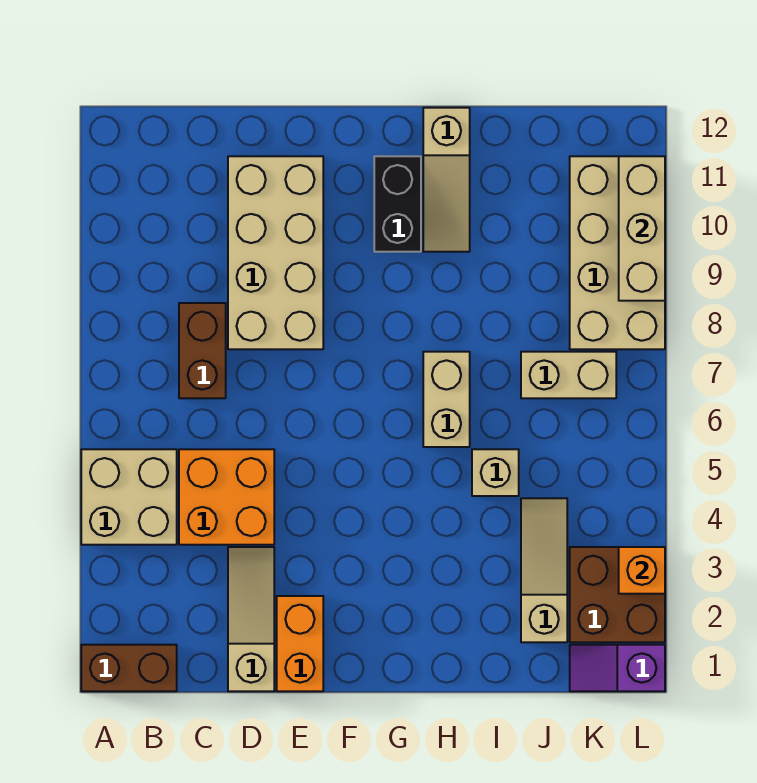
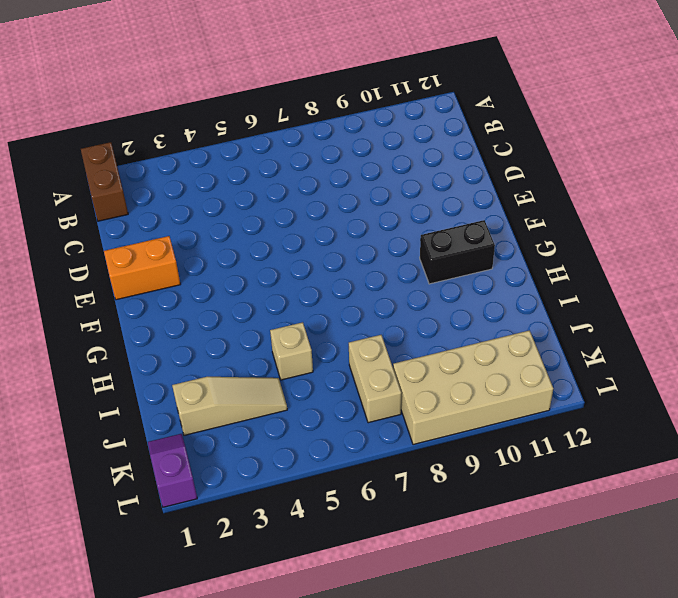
none -> tan 2x2 brick [81,449,177,545]
none -> orange 2x2 brick [179,449,274,545]
none -> brown 1x2 brick [179,303,226,398]

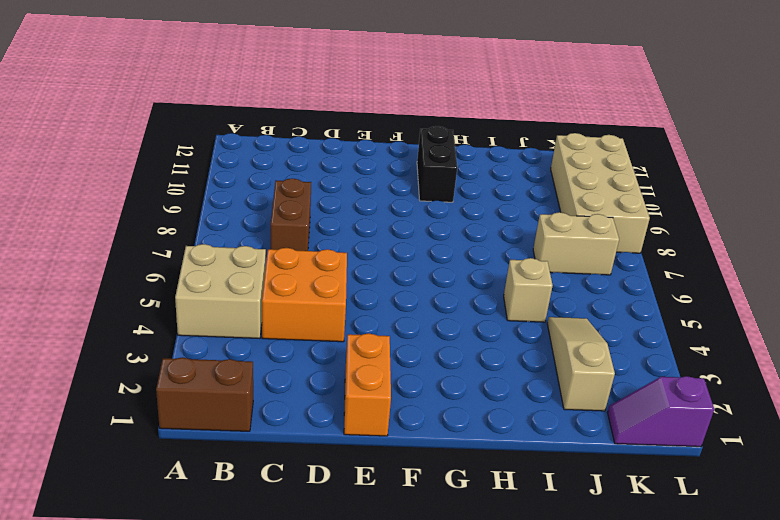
none -> tan 1x3 slope [228,547,274,691]
none -> tan 2x4 brick [228,156,323,349]
none -> tan 1x2 brick [423,352,470,447]

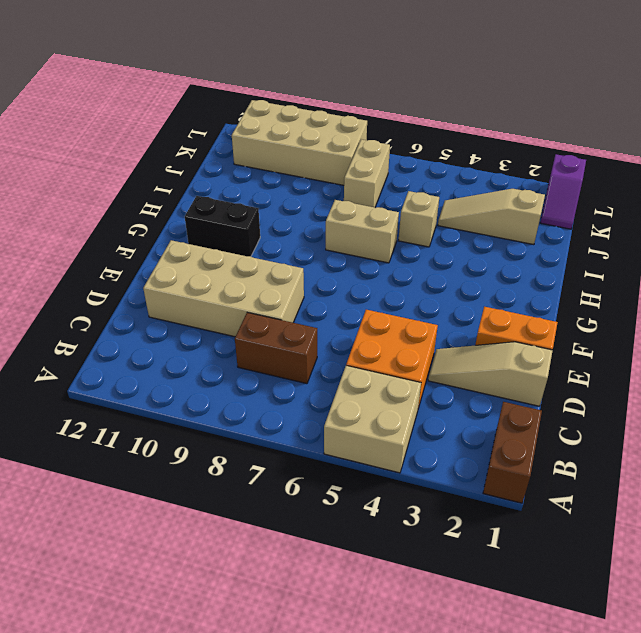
none -> tan 1x3 slope [423,108,470,252]
none -> brown 2x2 brick [570,547,665,642]
none -> orange 1x1 brick [619,547,665,594]

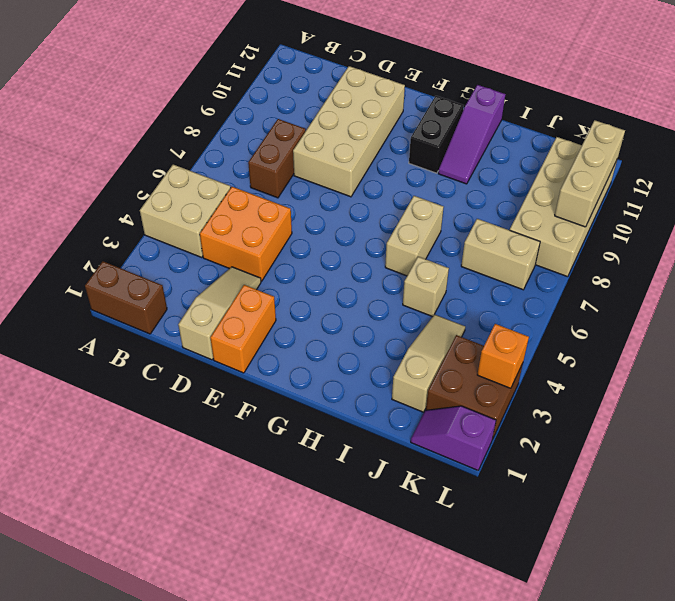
purple 1x3 slope [438,85,506,184] -> tan 1x3 slope [423,108,470,252]

